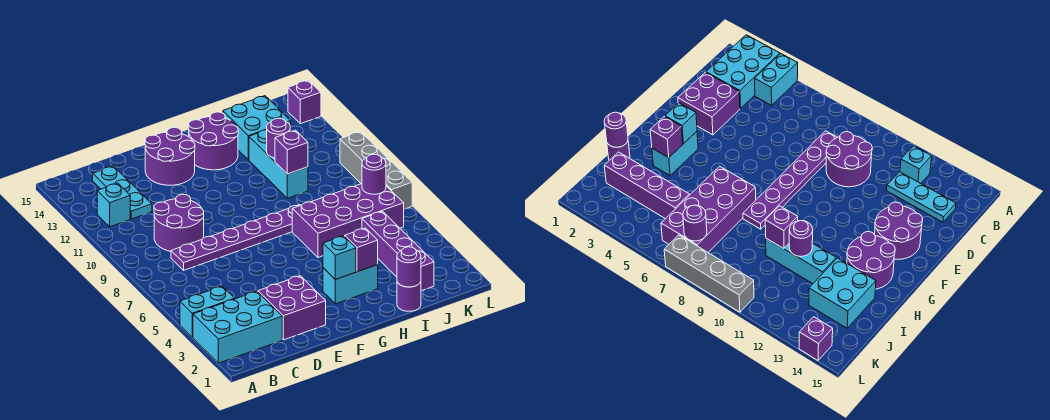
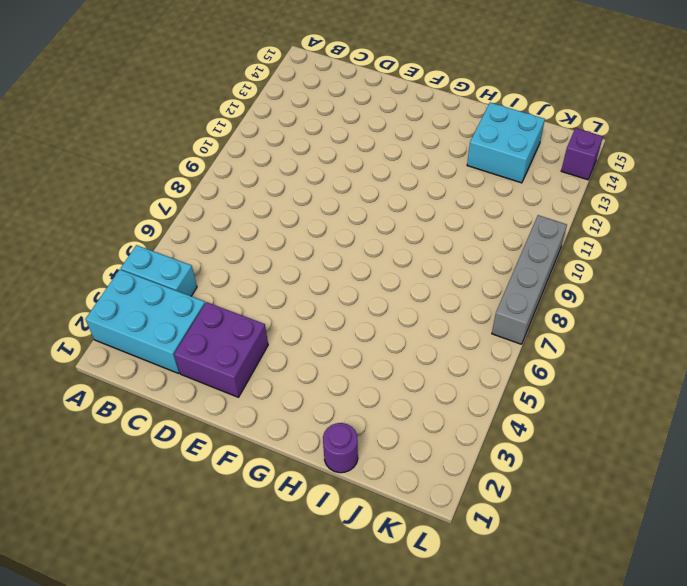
none -> cyan 1x1 brick [97,183,130,227]
none -> purple 1x6 plate [171,205,300,270]
none -> purple 2x2 round brick [154,194,204,251]

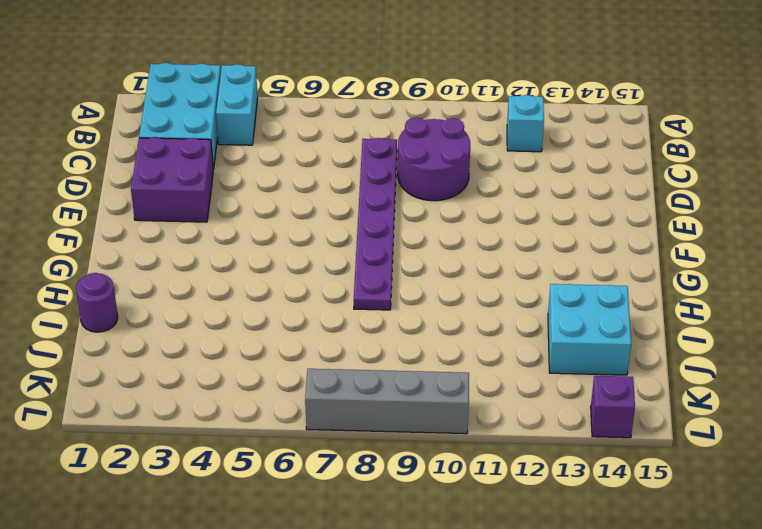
none -> cyan 1x3 plate [93,166,152,219]
none -> purple 2x2 round brick [145,127,195,185]
none -> cyan 1x2 brick [323,265,378,304]

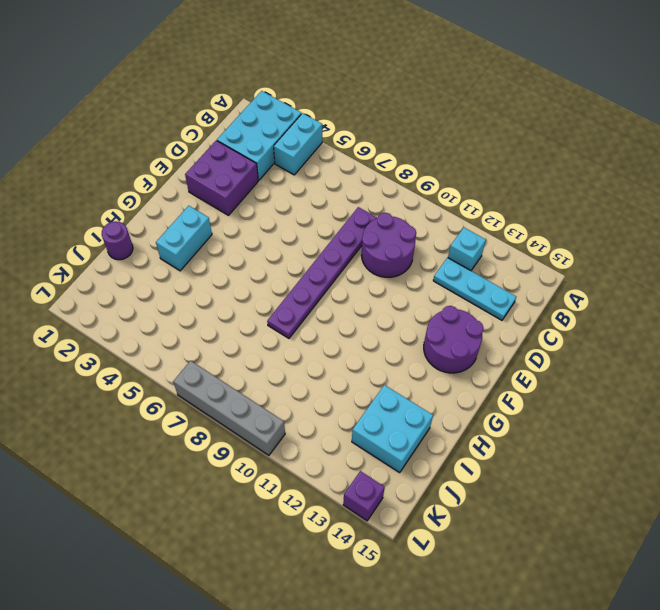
none -> purple 2x2 round brick [188,112,238,170]
none -> purple 2x4 brick [292,184,404,257]
none -> cyan 1x3 brick [249,130,308,198]

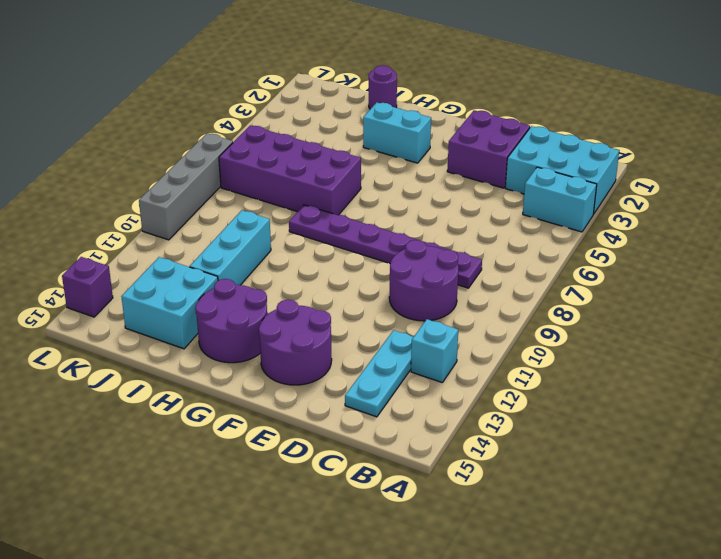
none -> purple 1x4 brick [362,211,434,291]
none -> cyan 1x1 brick [323,236,356,279]
none -> purple 1x1 brick [345,228,378,272]

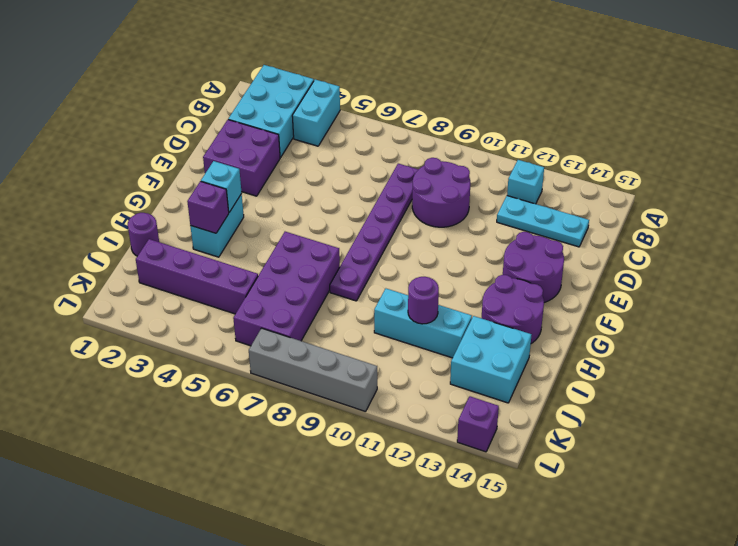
none -> purple 1x1 round brick [397,247,421,287]
none -> purple 1x1 brick [275,130,308,174]
none -> purple 1x1 round brick [362,154,386,194]

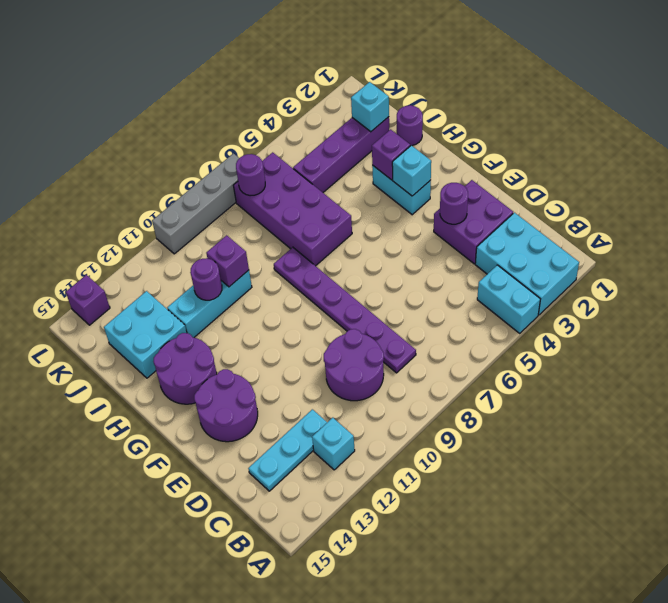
purple 1x1 round brick [440,183,468,224] -> purple 1x1 round brick moved to [397,247,421,287]
cyan 1x1 brick [351,82,389,132] -> none

